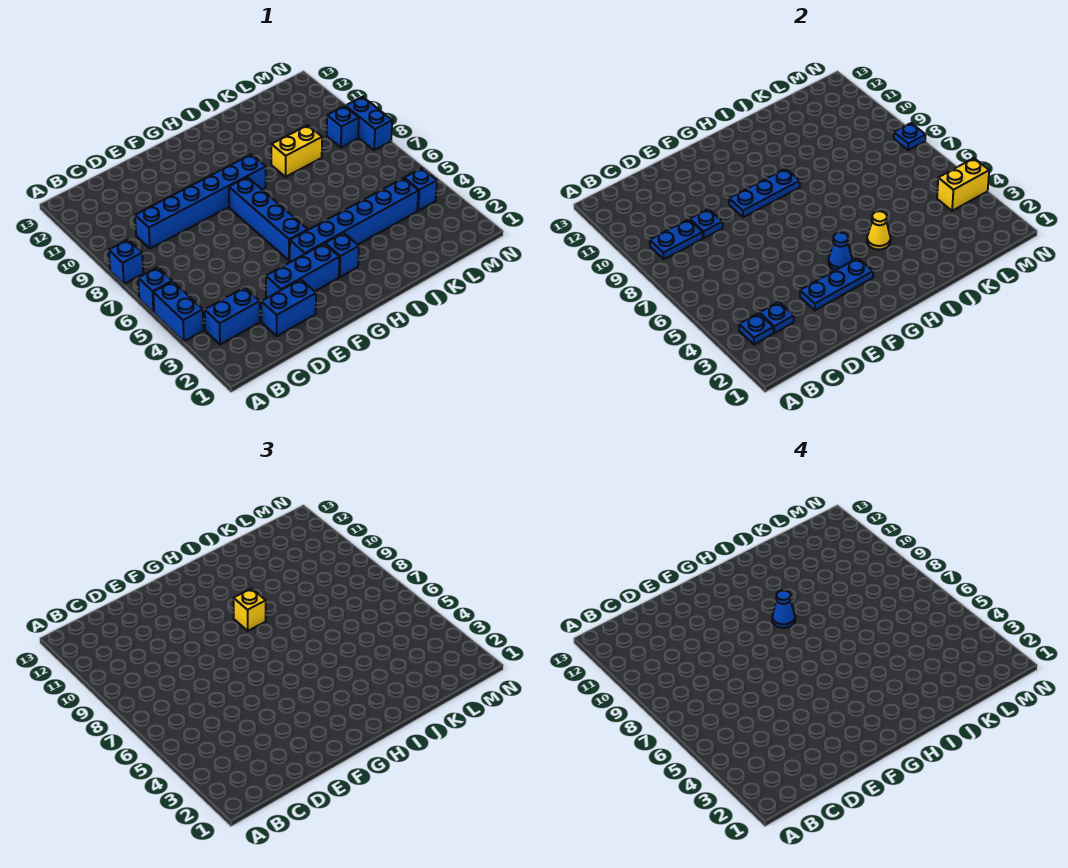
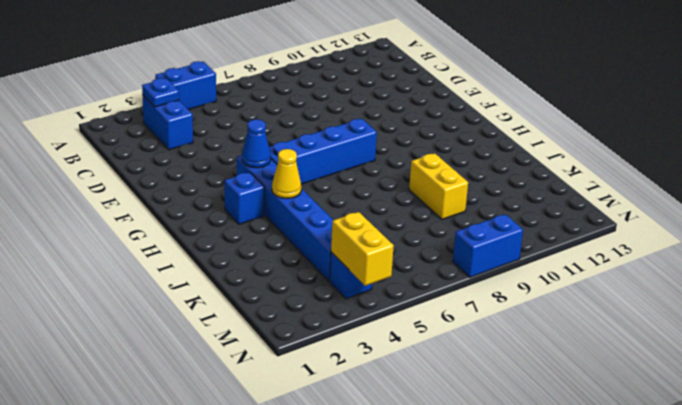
none -> blue 1x1 brick [138,267,172,312]
none -> blue 1x1 brick [109,240,143,284]
none -> blue 1x6 brick [135,154,266,249]

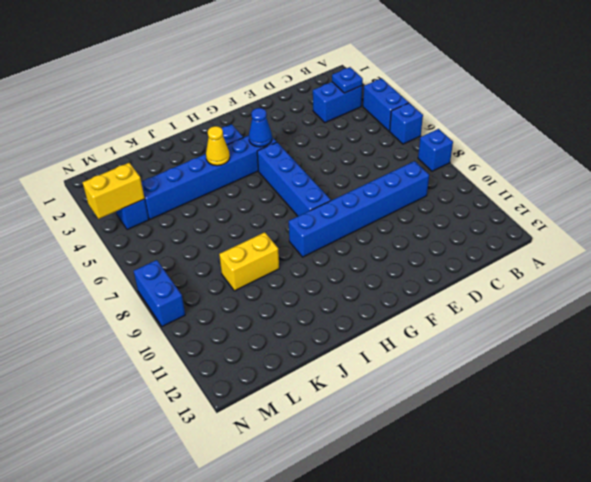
none -> blue 1x2 brick [261,279,316,336]
none -> blue 1x3 brick [266,244,339,298]
none -> blue 1x1 brick [327,106,359,148]

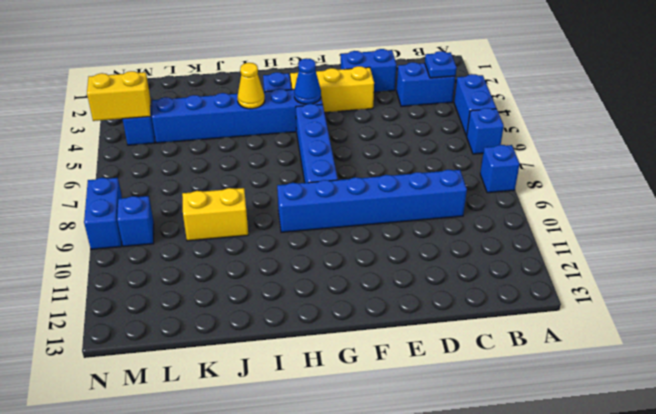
yellow 1x3 brick [290,66,374,113] -> blue 1x3 brick [266,244,339,298]
none -> blue 1x2 plate [650,219,703,259]
none -> blue 1x1 plate [760,302,794,333]
none -> blue 1x1 plate [690,209,723,238]

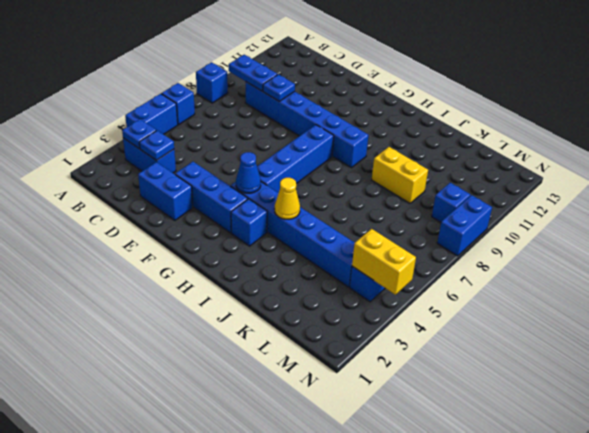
none -> blue 1x3 plate [800,258,873,310]
none -> blue 1x3 plate [729,169,800,217]
none -> blue 1x1 plate [894,123,926,150]

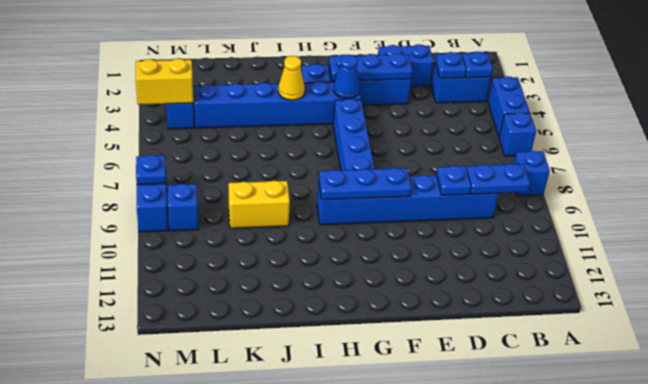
none -> yellow 1x1 brick [233,588,266,631]
none -> blue 1x1 cone [772,590,795,628]

